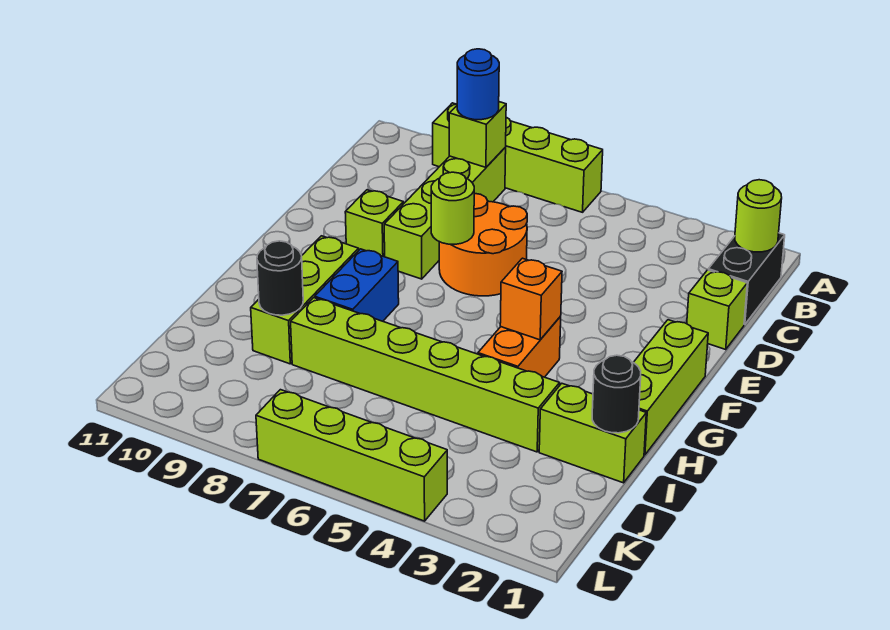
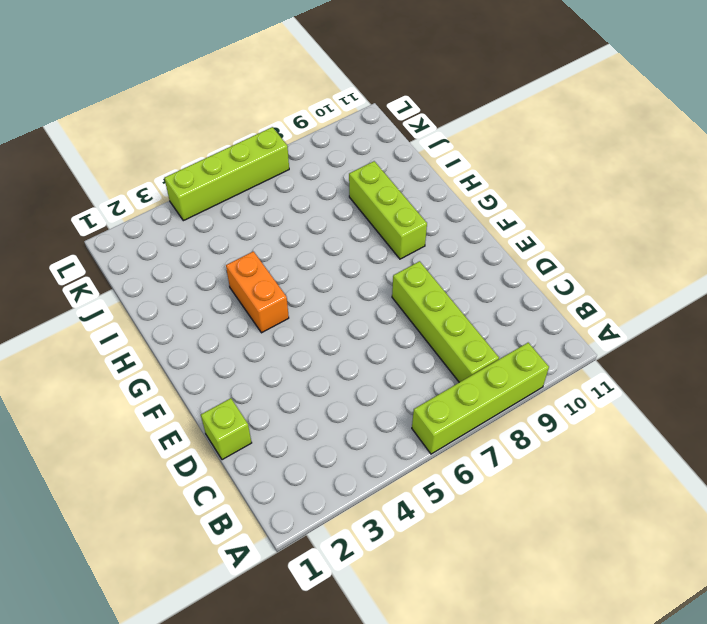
none -> black 1x2 brick [708,233,785,325]
none -> orange 2x2 round brick [439,193,527,296]
none -> lime 1x1 brick [345,190,404,257]

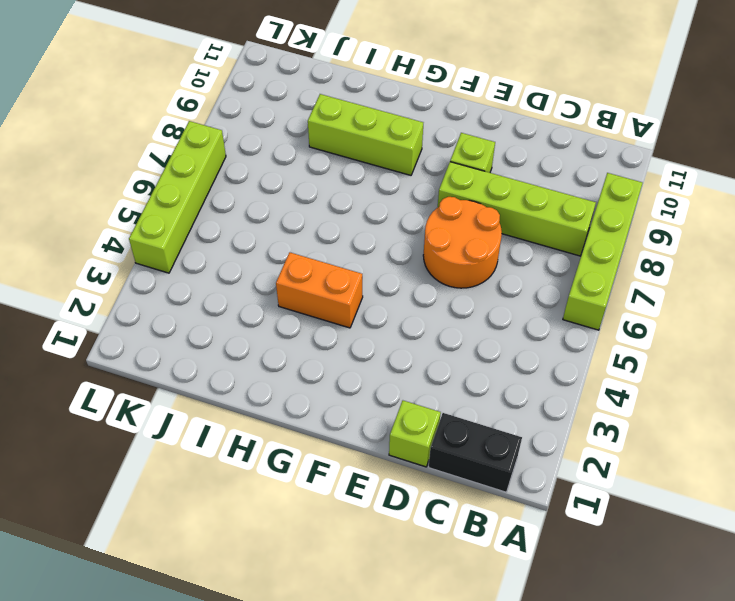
none -> lime 1x3 brick [634,320,708,455]
none -> blue 1x2 brick [315,249,399,321]
none -> lime 1x2 brick [539,383,646,483]

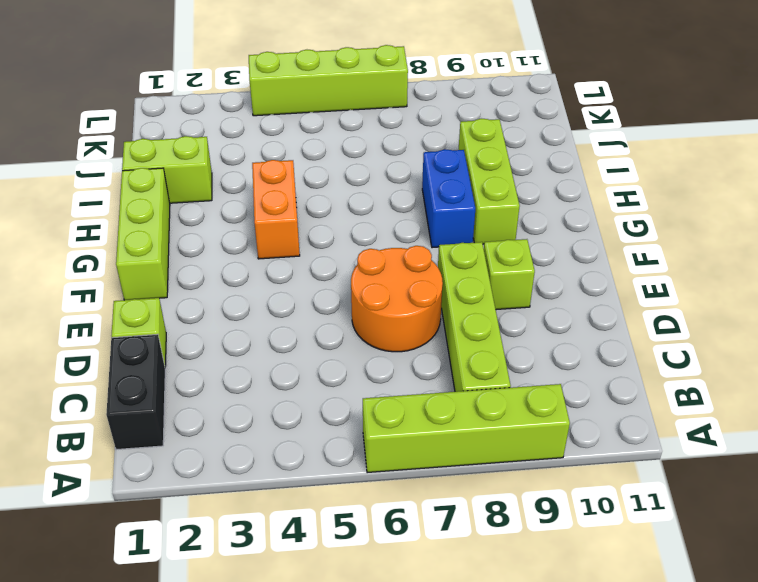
none -> lime 1x6 brick [291,298,560,452]
none -> lime 1x1 round brick [735,180,782,252]
none -> lime 1x1 brick [449,102,506,167]

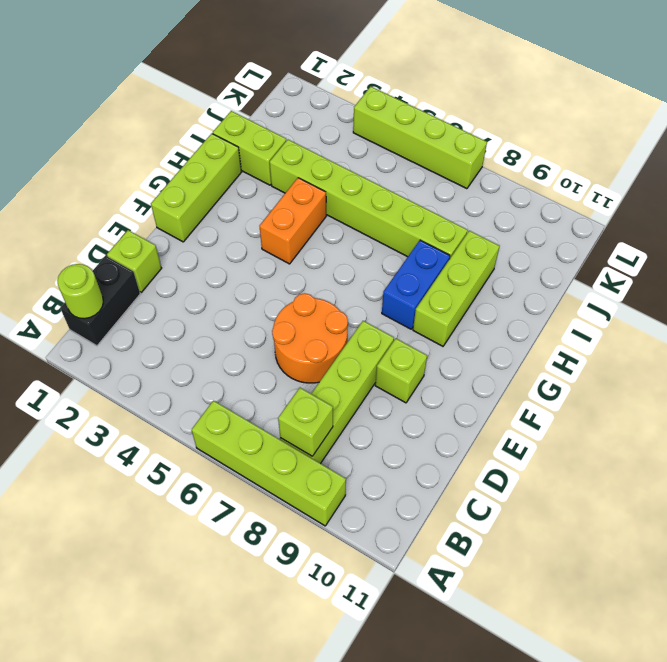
none -> lime 1x1 round brick [431,172,474,244]
none -> orange 1x1 brick [500,258,562,340]
none -> black 1x1 round brick [592,355,641,433]

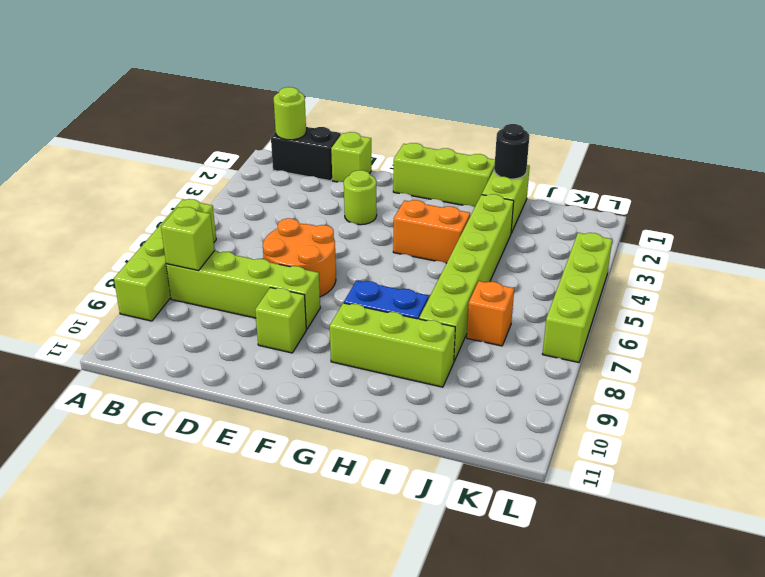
lime 1x1 round brick [344,170,377,225] -> lime 1x1 round brick moved to [431,172,474,244]
orange 1x1 brick [467,281,514,346] -> orange 1x1 brick moved to [500,258,562,340]
none -> black 1x1 round brick [257,241,303,315]
none -> blue 1x1 round brick [457,49,499,120]

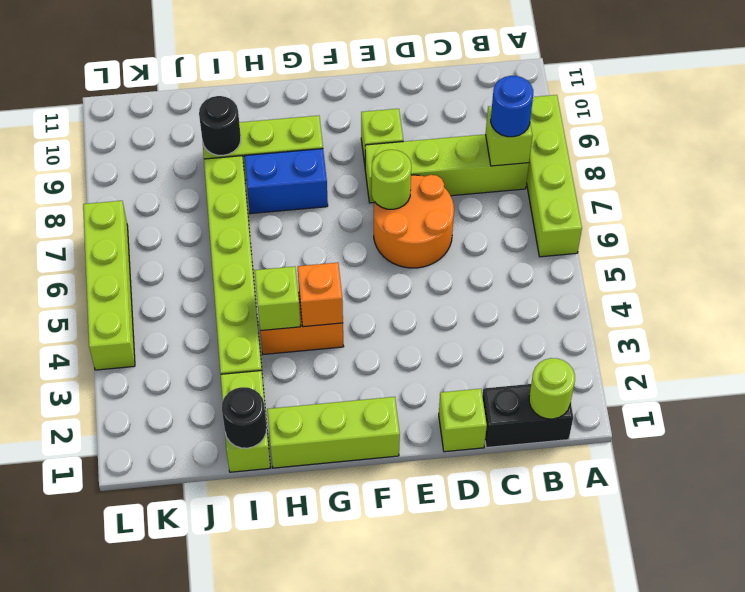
lime 1x1 brick [254,266,301,331] -> none

